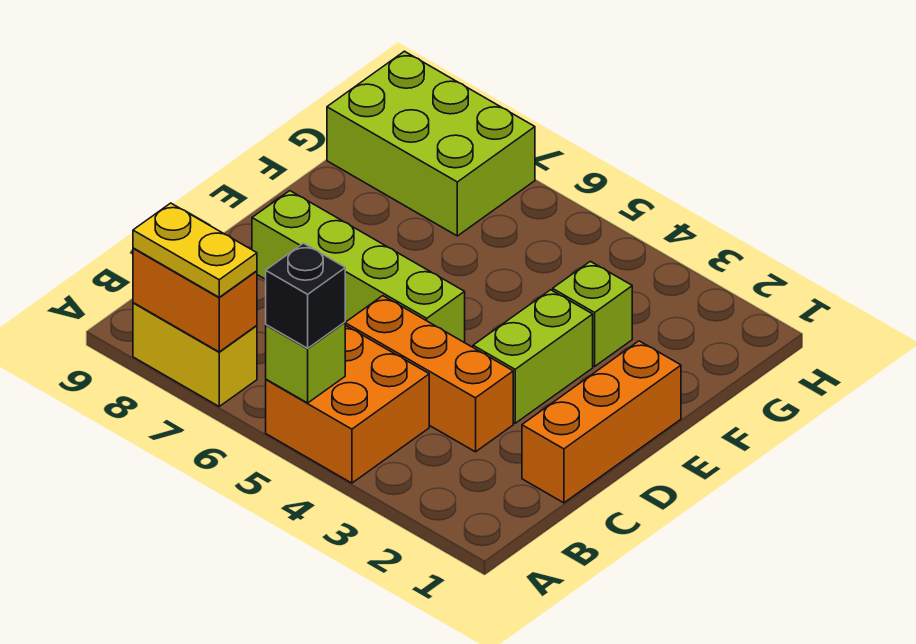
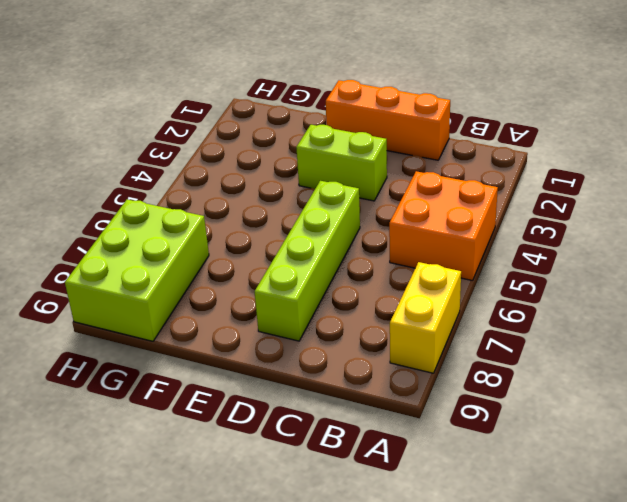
none -> orange 1x3 brick [345,296,513,452]
none -> lime 1x1 brick [553,261,632,366]
none -> lime 1x1 brick [266,322,345,403]

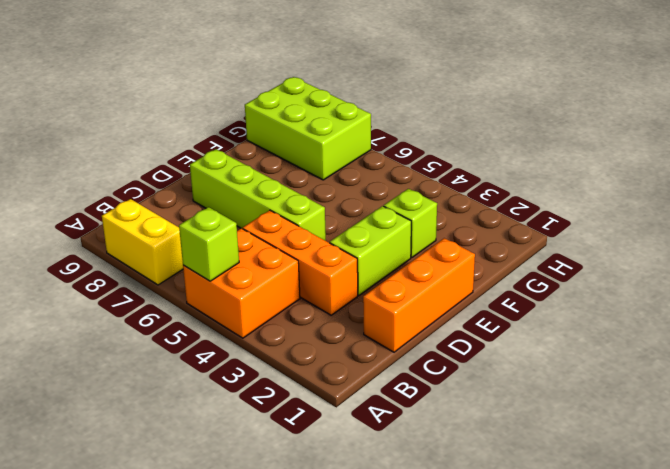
none -> orange 1x2 brick [133,248,257,352]
none -> black 1x1 brick [266,243,345,348]
none -> yellow 1x2 plate [133,203,257,297]

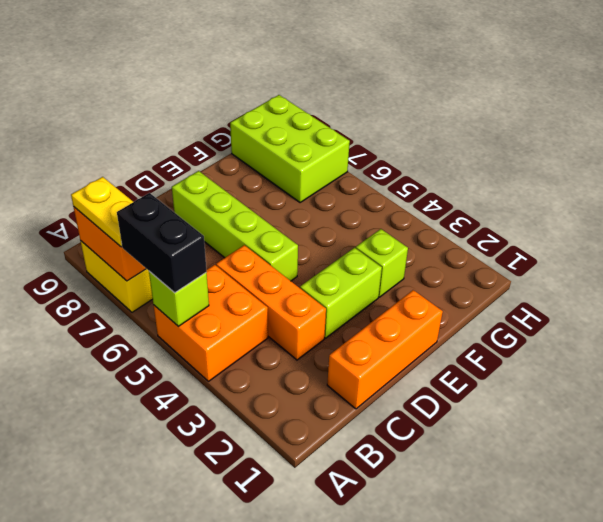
black 1x2 brick [117,193,207,293] -> black 1x1 brick [266,243,345,348]

